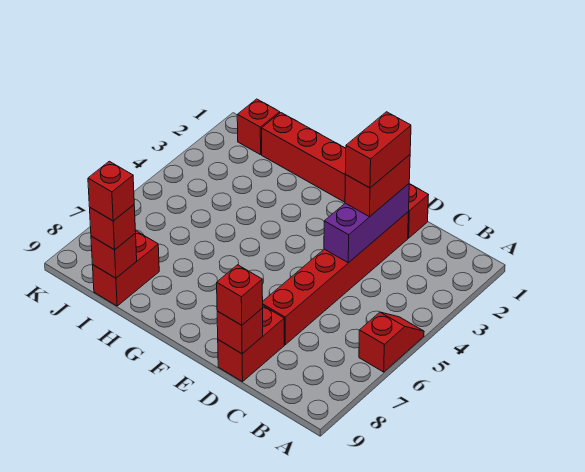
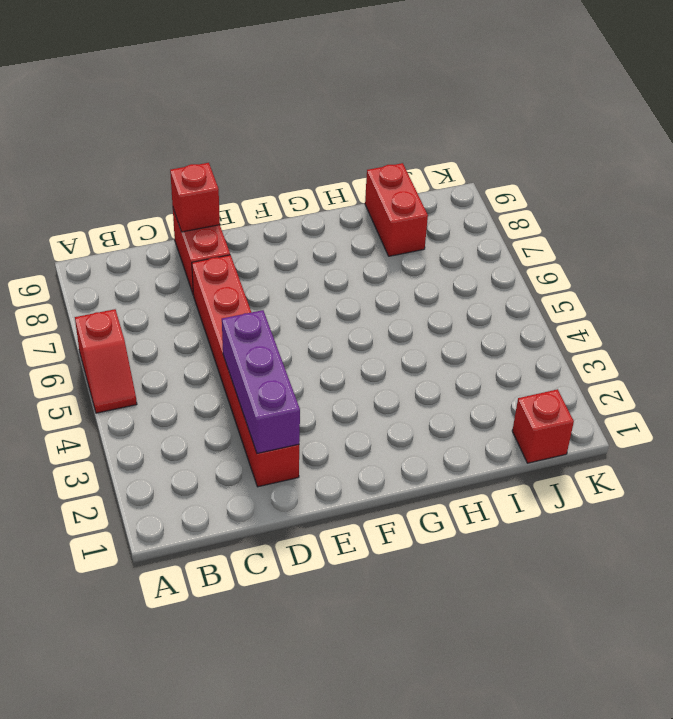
none -> red 1x6 brick [262,113,428,238]
none -> red 1x1 brick [91,233,137,278]
none -> red 1x2 brick [345,155,410,217]

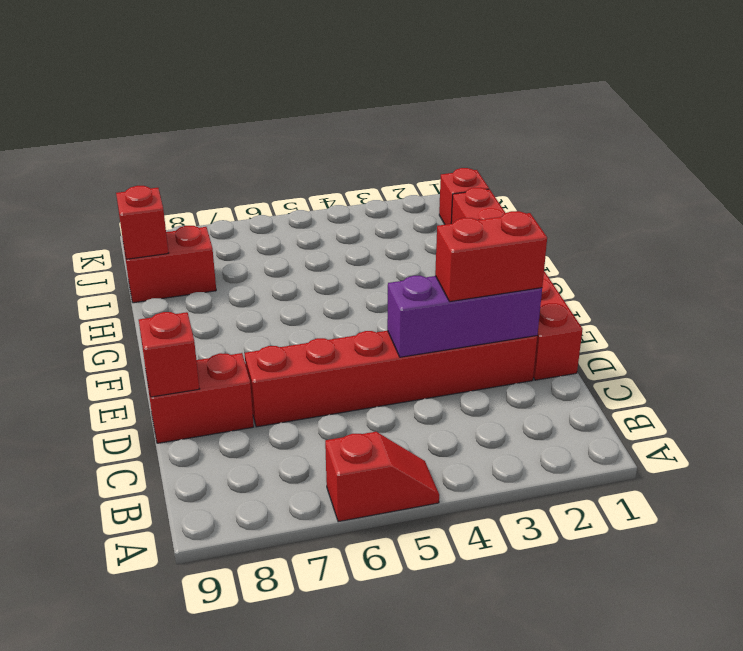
none -> red 1x1 brick [217,265,263,325]
none -> red 1x1 brick [90,205,136,250]
none -> red 1x2 brick [345,112,411,188]

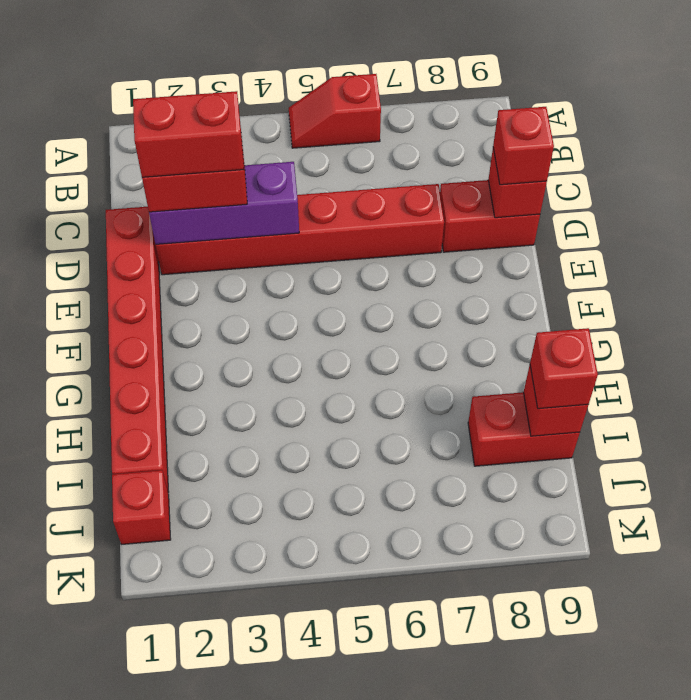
none -> red 1x1 brick [88,161,134,221]

